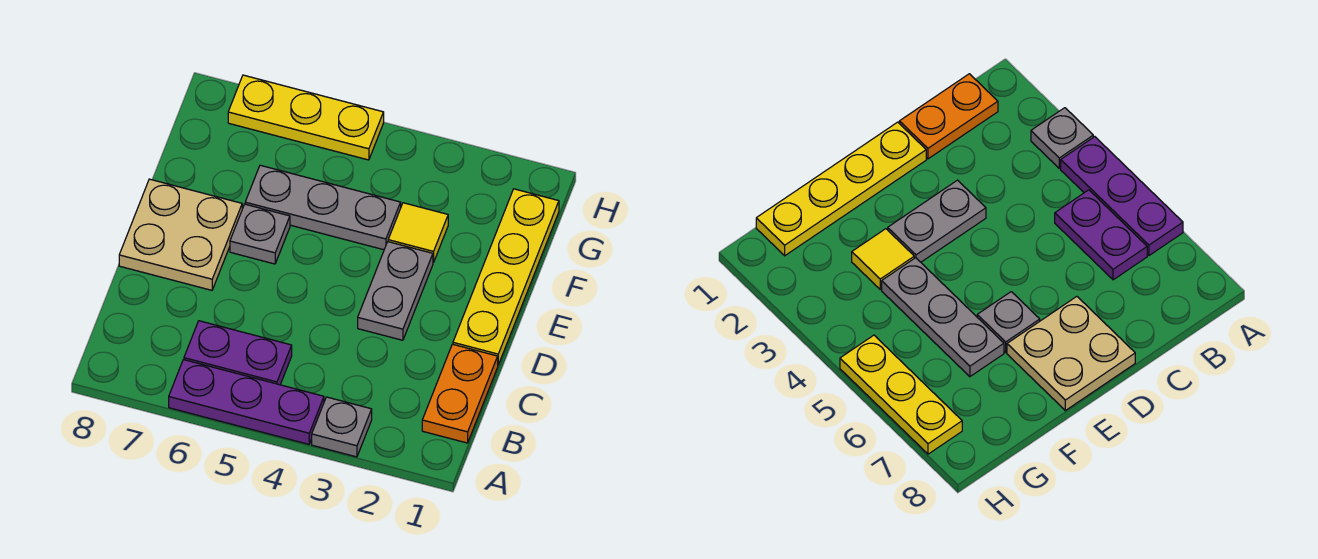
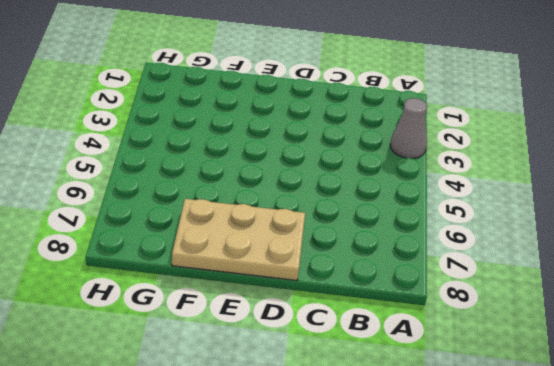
grey 1x1 cone [390,98,427,158] -> grey 1x1 plate [312,397,372,457]
tan 2x3 plate [172,199,305,280] -> tan 2x2 plate [119,179,242,290]
none -> purple 1x3 plate [169,360,324,444]
none -> orange 1x2 plate [422,344,498,443]

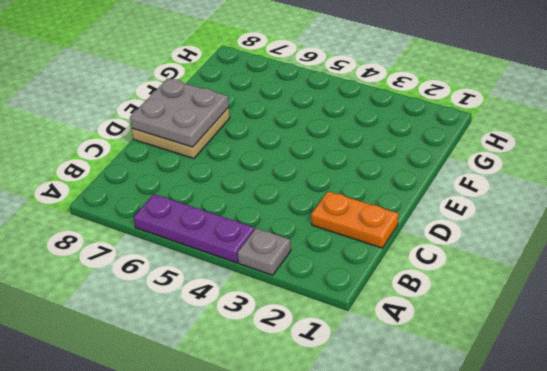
orange 1x2 plate [311,191,398,248] -> orange 1x2 plate turned to [422,344,498,443]
grey 2x2 plate [130,78,229,147] -> none
none -> purple 1x2 plate [184,321,292,385]
none -> yellow 1x4 plate [453,189,559,365]

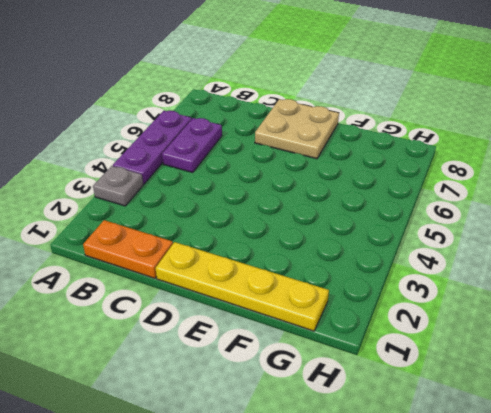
none -> grey 1x2 plate [358,242,433,340]
none -> grey 1x1 plate [230,204,290,264]

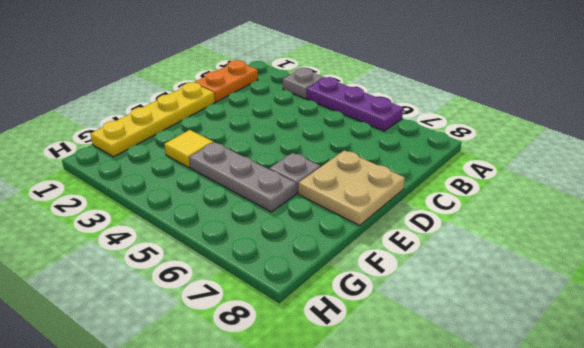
none -> purple 1x2 plate [184,321,292,385]
none -> grey 1x2 plate [358,242,433,340]

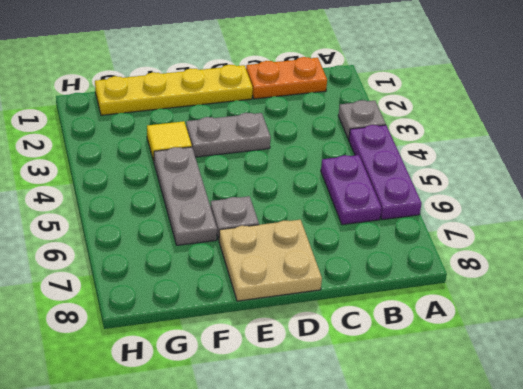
none -> yellow 1x3 plate [228,75,384,160]

